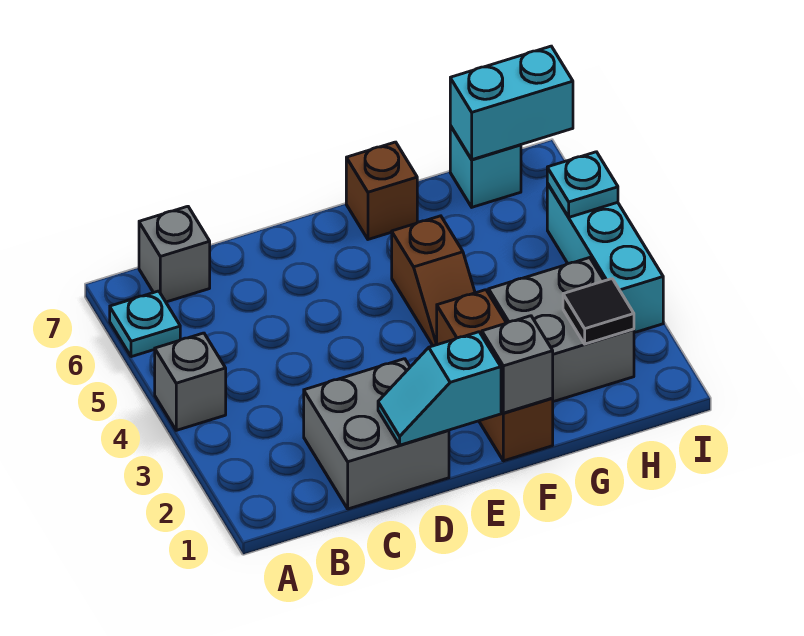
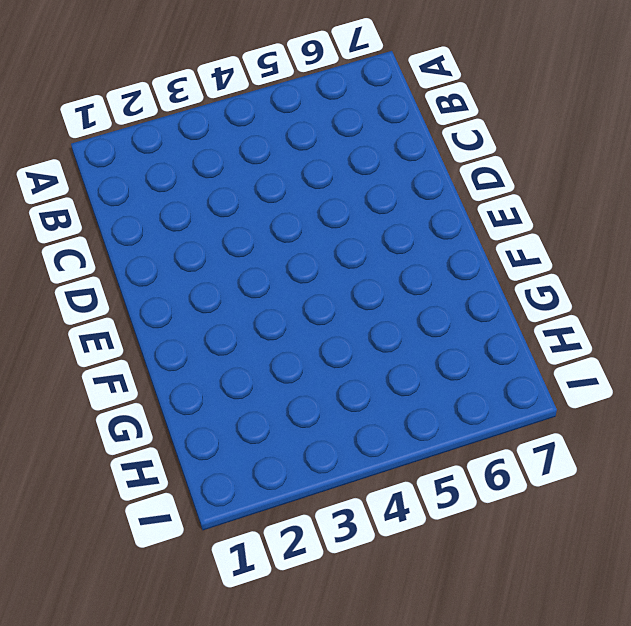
none -> grey 1x1 brick [155,333,226,430]
none -> cyan 1x1 plate [110,291,180,357]
none -> grey 1x1 brick [139,206,210,302]

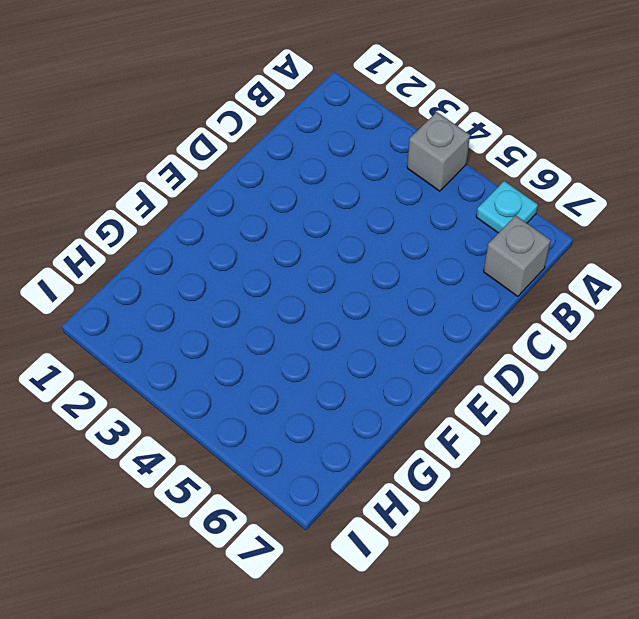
none -> grey 2x2 brick [304,359,449,509]
none -> brown 1x3 brick [437,290,553,461]
none -> brown 1x2 slope [392,216,475,346]

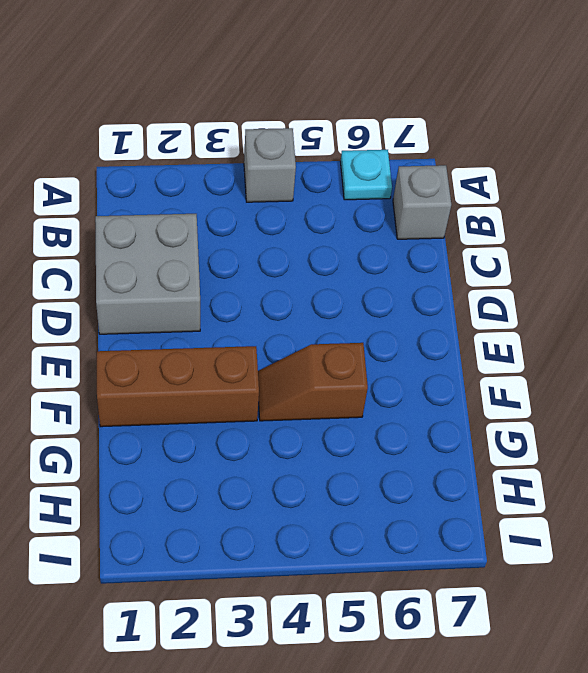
none -> brown 1x1 brick [346,142,417,239]
none -> grey 2x2 brick [489,258,634,402]
none -> cyan 1x1 brick [450,126,521,207]

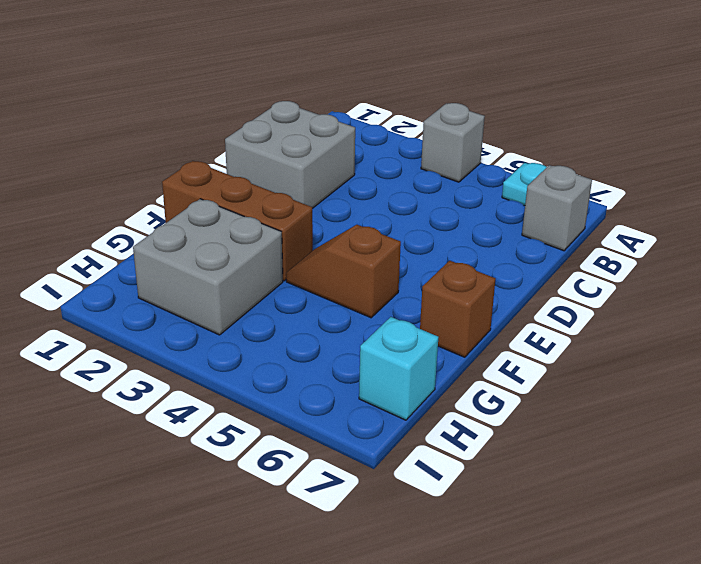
none -> cyan 1x3 brick [547,183,663,333]
none -> cyan 1x2 slope [378,332,501,445]
none -> grey 1x1 brick [482,316,553,413]

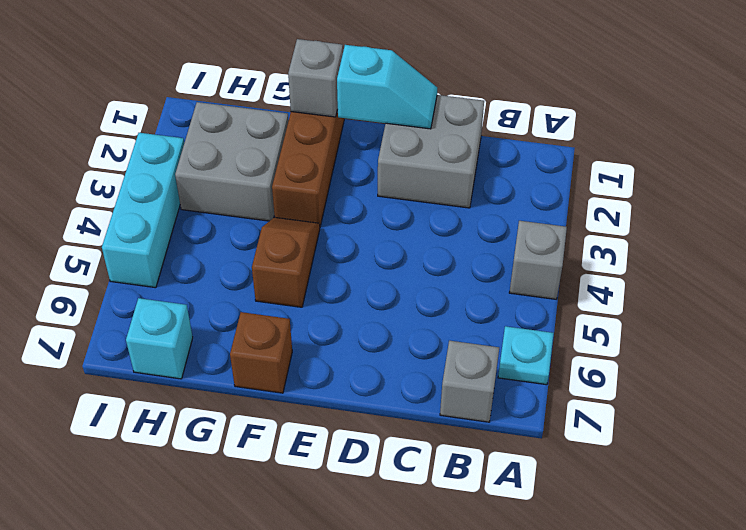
none -> black 1x1 tile [563,279,634,344]
none -> cyan 1x2 brick [450,46,573,160]
none -> cyan 1x1 plate [547,152,618,217]

